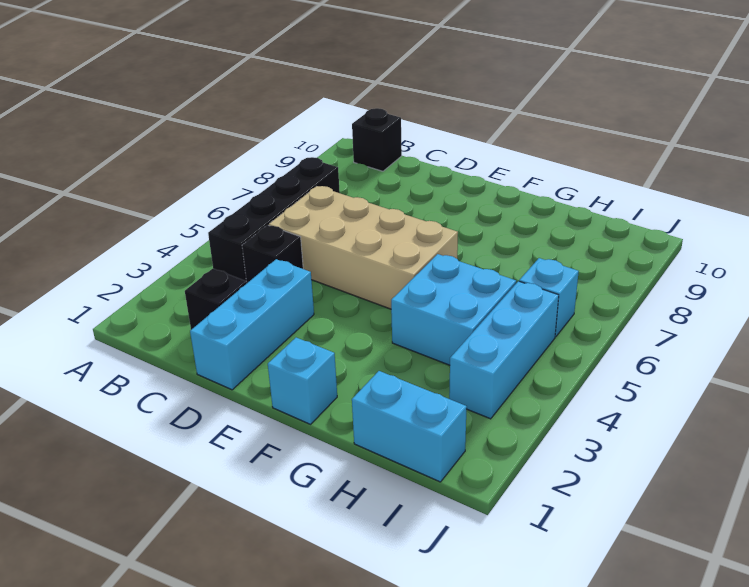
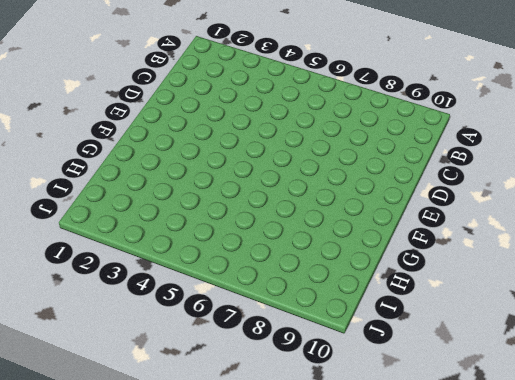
none -> black 1x4 brick [208,157,340,281]
none -> black 1x1 brick [352,108,402,171]

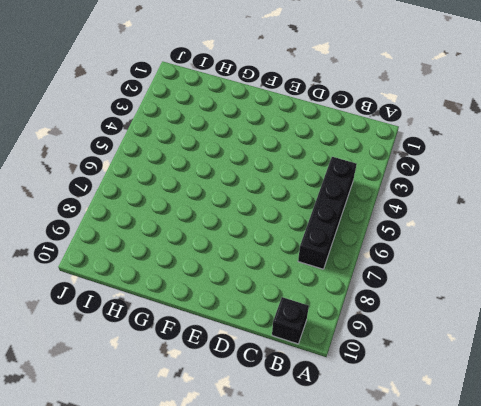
none -> black 1x1 brick [185,269,247,330]
none -> black 1x1 brick [242,225,303,283]

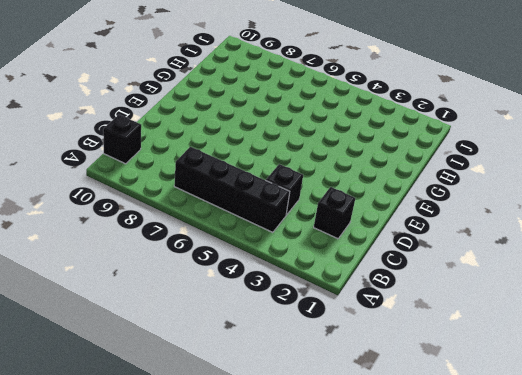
none -> tan 2x4 brick [269,186,458,309]
none -> cyan 1x3 brick [190,259,314,390]

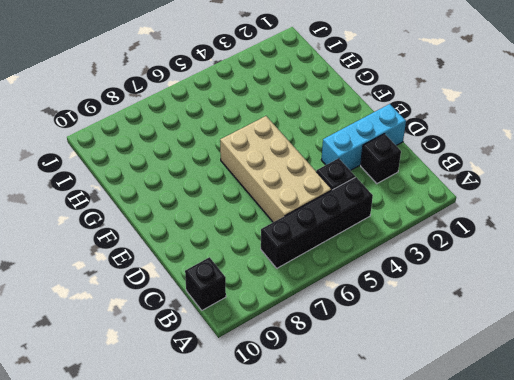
none -> cyan 1x1 brick [268,338,337,424]
none -> cyan 2x2 brick [391,254,516,365]

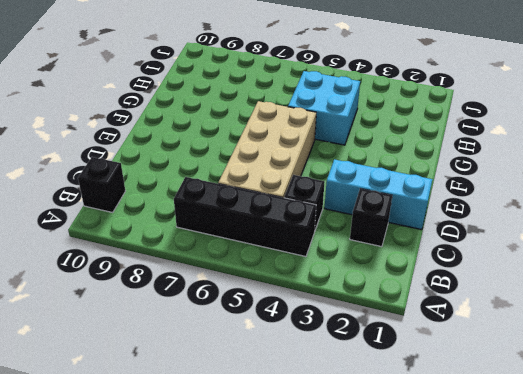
none -> cyan 1x1 brick [268,338,337,424]
none -> cyan 1x2 brick [352,371,467,482]

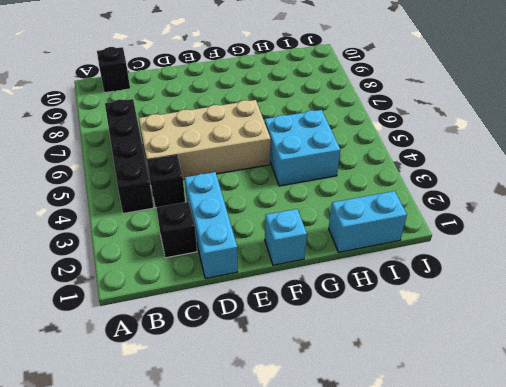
none -> cyan 1x3 brick [449,281,559,419]
none -> cyan 1x1 brick [519,258,579,337]

